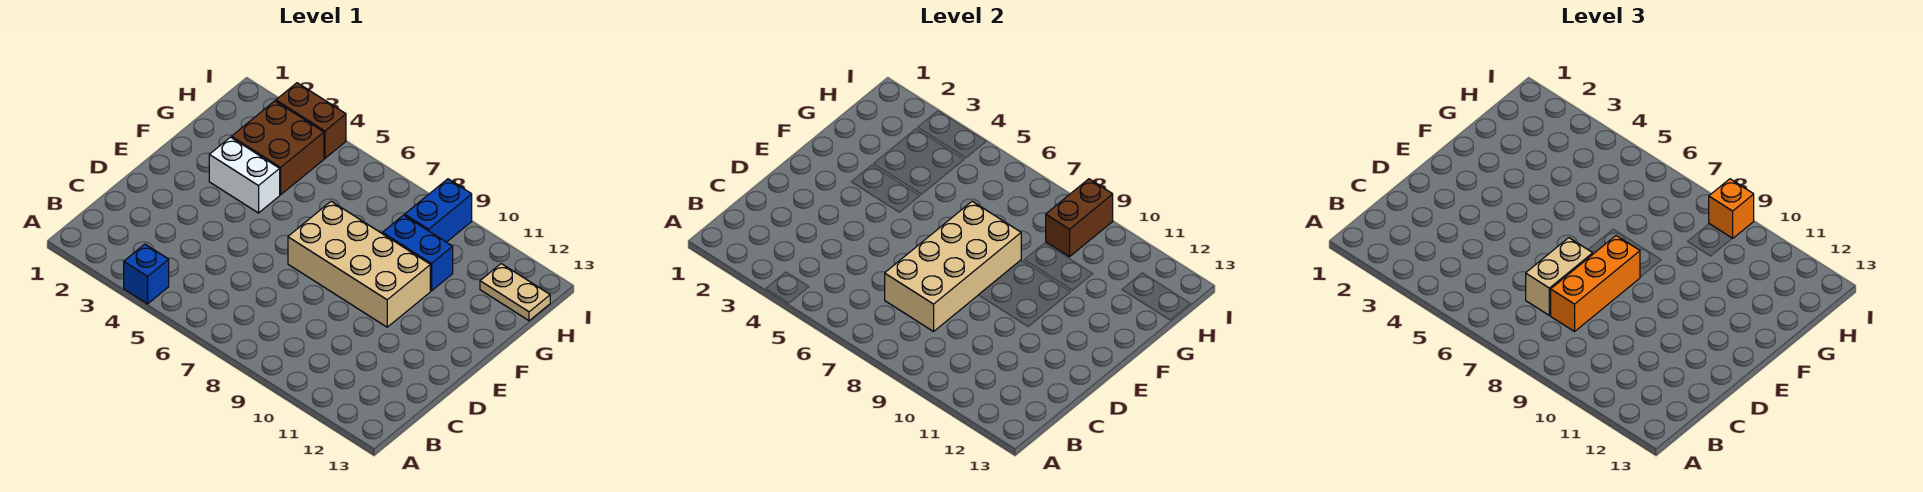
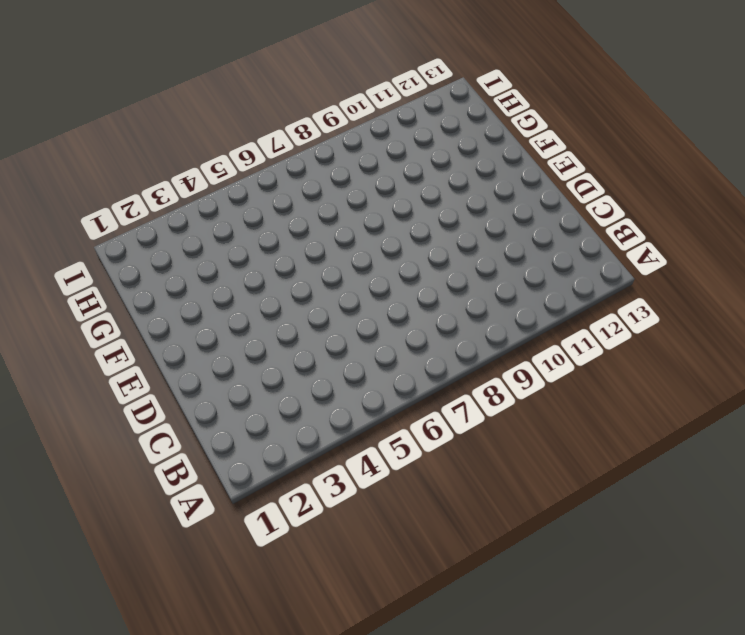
none -> blue 1x1 brick [124,244,169,304]
none -> tan 2x4 brick [288,201,430,327]
none -> white 1x2 brick [209,137,280,213]

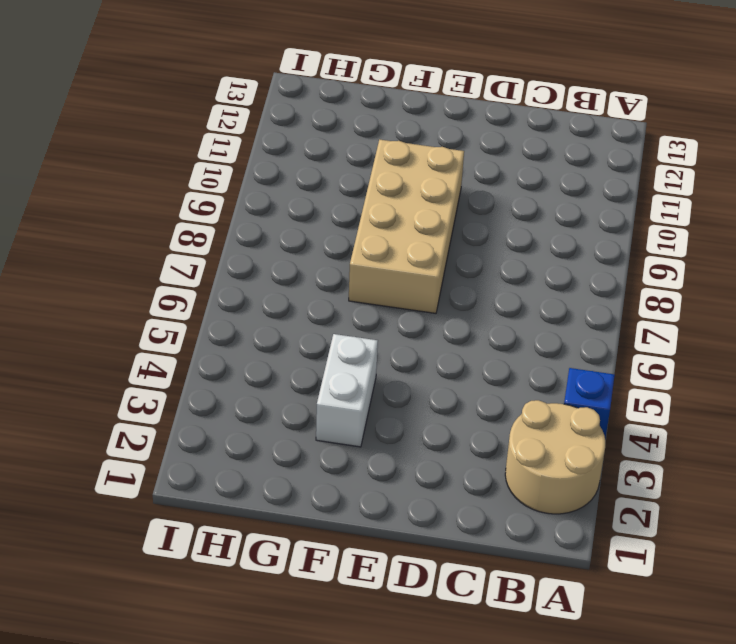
tan 2x2 round brick [505,400,605,514] -> none
none -> brown 2x2 brick [232,101,324,195]
none -> blue 1x2 brick [382,215,453,291]
none -> blue 1x2 brick [405,179,472,242]

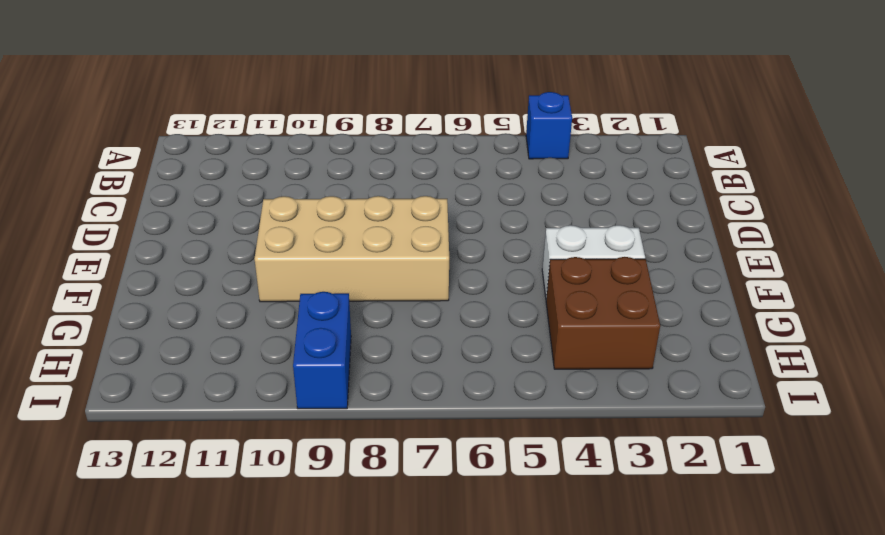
none -> blue 1x2 brick [382,215,453,291]
none -> tan 1x2 plate [480,264,550,321]
none -> brown 1x2 brick [276,83,346,158]

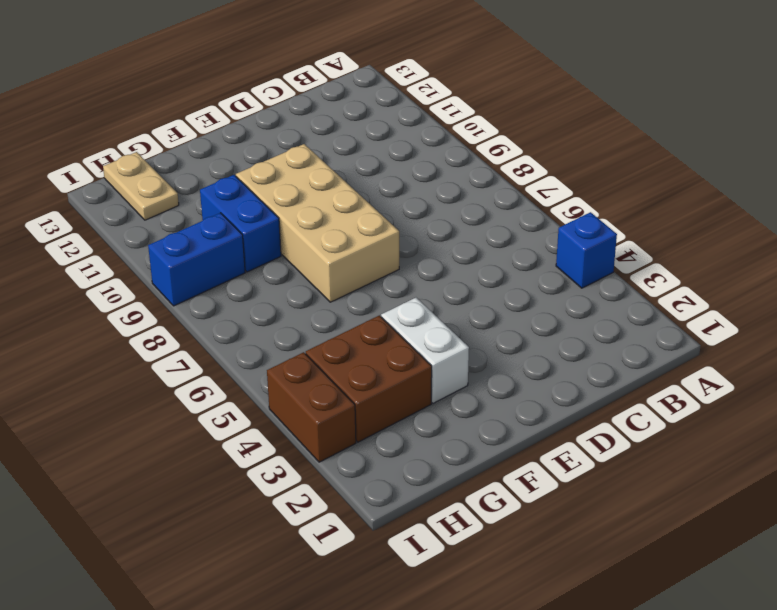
none -> tan 2x4 brick [885,201,1021,331]
none -> brown 1x2 brick [1046,179,1113,257]
none -> tan 1x2 brick [1526,238,1593,315]

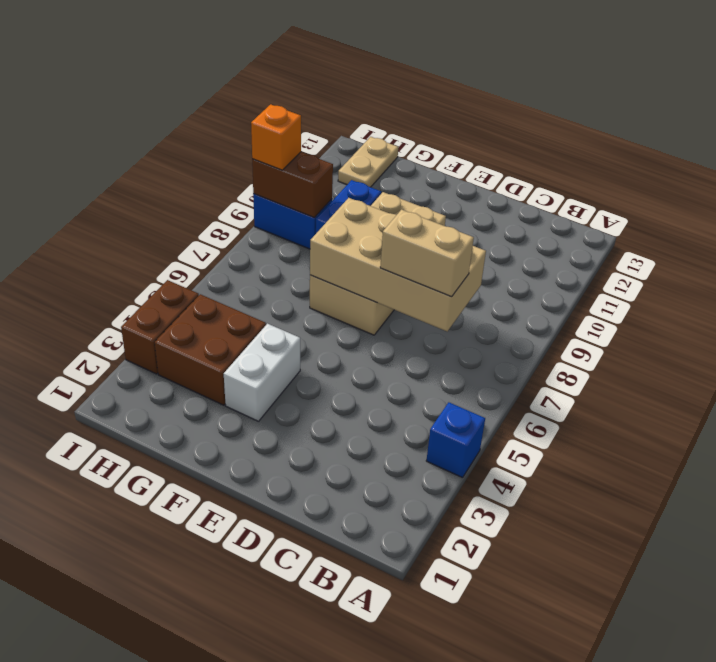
none -> orange 1x3 brick [1551,236,1640,331]

